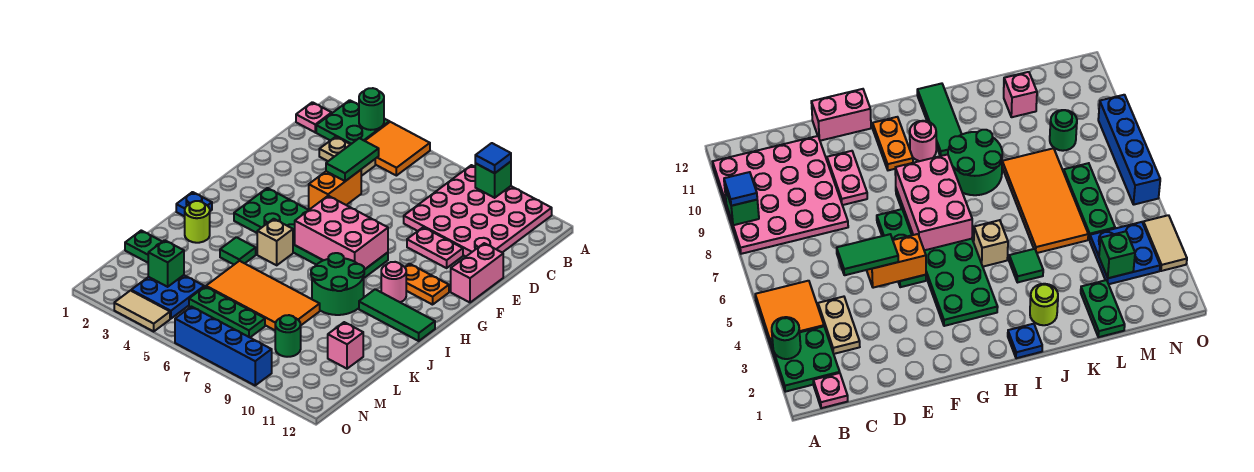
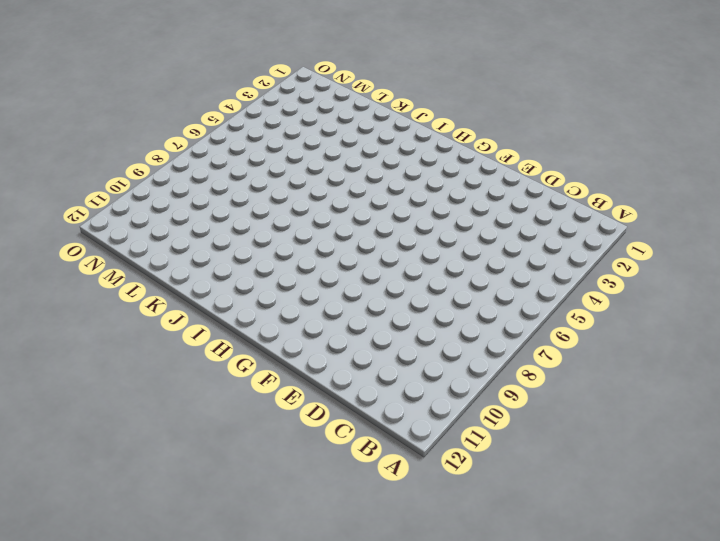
none -> green 2x2 plate [316,100,389,144]
none -> orange 2x2 tile [365,122,430,176]
none -> pink 4x4 plate [404,165,552,256]
none -> pink 1x1 plate [296,102,332,132]

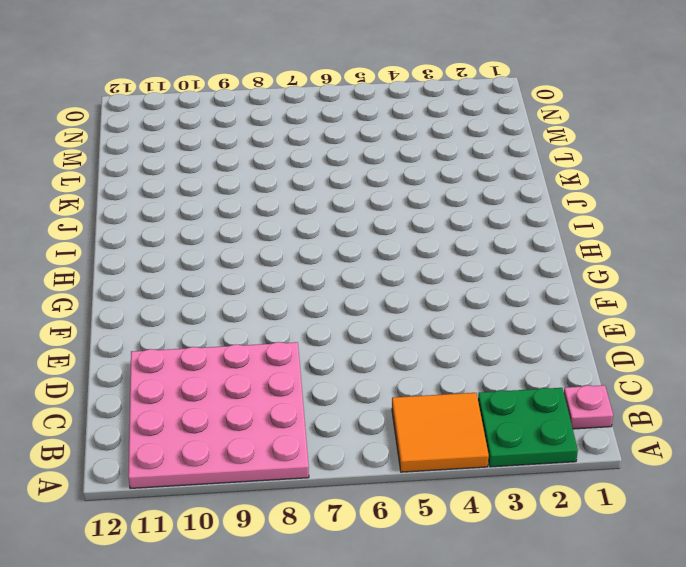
none -> tan 1x2 plate [319,137,375,176]
none -> pink 1x2 plate [407,227,463,268]
none -> pink 1x2 brick [451,243,503,302]
none -> green 1x3 plate [877,209,926,287]

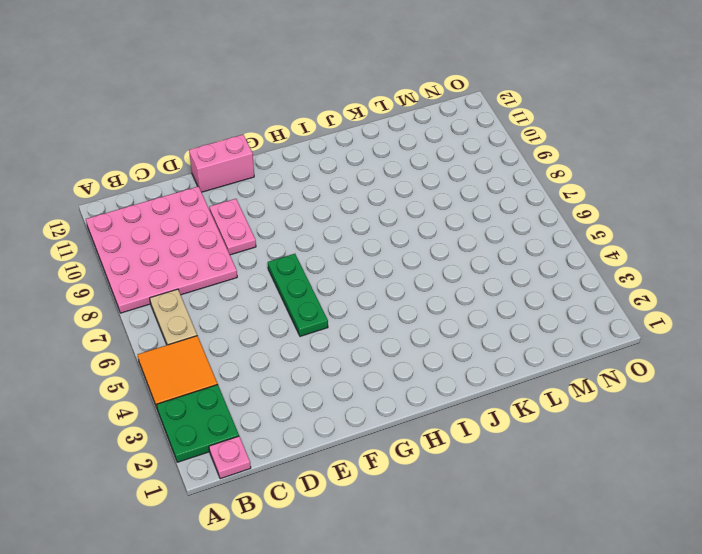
tan 1x2 plate [150,289,197,345] -> tan 1x2 plate moved to [319,137,375,176]
none -> green 2x6 plate [234,188,388,278]
none -> orange 1x2 plate [405,264,449,305]
none -> pink 1x1 round brick [381,262,406,302]
none -> blue 1x1 plate [176,192,212,216]

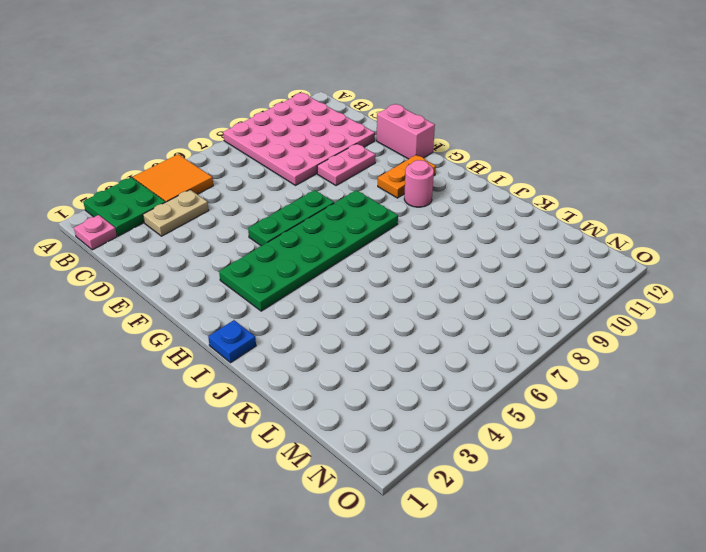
none -> tan 1x1 brick [257,219,293,265]
none -> green 2x2 round brick [311,253,364,315]
none -> green 1x3 tile [359,289,435,341]
none -> lime 1x1 round brick [185,201,210,243]

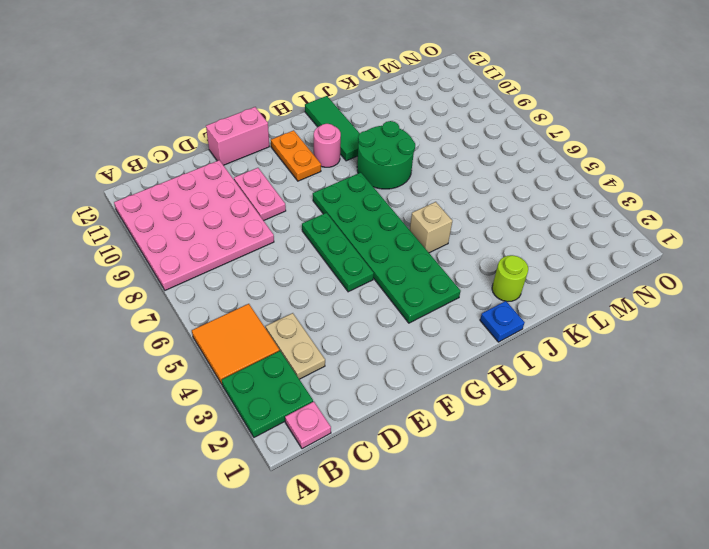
none -> green 1x1 tile [220,237,256,264]
none -> orange 2x4 tile [206,261,320,330]
none -> green 1x2 plate [125,230,162,263]
none -> pink 1x1 brick [328,322,363,369]

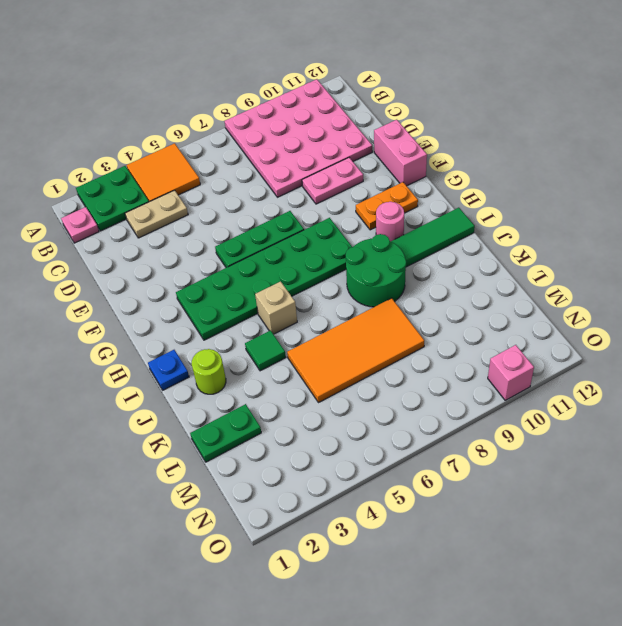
pink 1x1 brick [488,345,534,400] -> pink 1x1 brick moved to [328,322,363,369]
none -> blue 2x2 plate [131,275,204,319]
none -> green 1x3 plate [189,287,265,337]
none -> green 1x1 round brick [275,315,301,357]
none -> tan 1x2 tile [114,291,170,331]

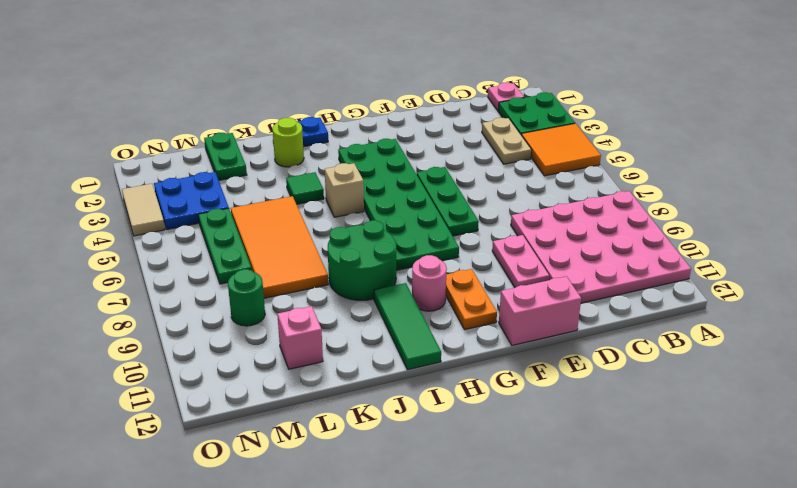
none -> blue 1x4 brick [175,307,272,385]
none -> green 1x1 round brick [359,88,384,130]
none -> green 1x1 brick [475,162,511,198]
none -> orange 1x2 brick [309,170,361,209]

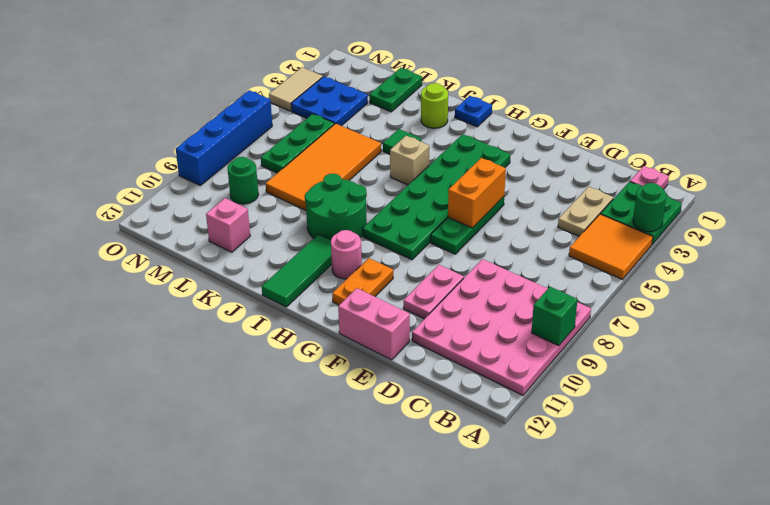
orange 1x2 brick [448,158,506,228] -> orange 1x2 brick turned to [309,170,361,209]
none -> pink 2x3 brick [295,196,388,270]
none -> green 1x1 brick [148,240,184,287]
none -> blue 1x1 tile [475,143,511,173]
none -> green 1x2 tile [326,138,379,181]

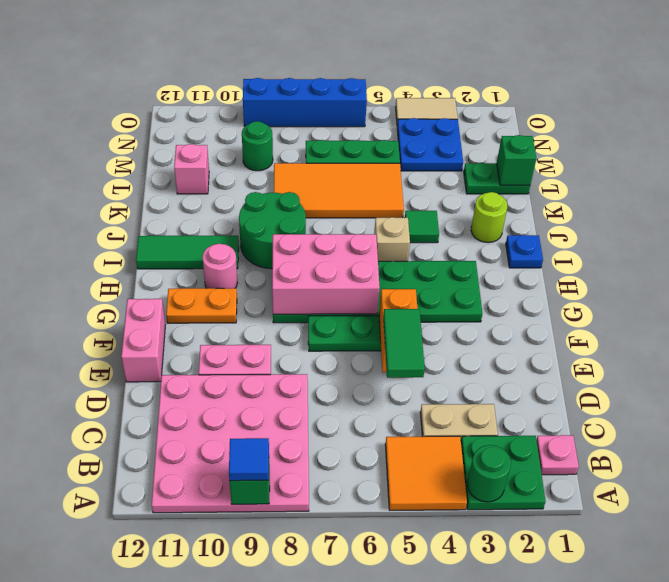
green 1x1 brick [497,135,536,185] -> green 1x1 brick moved to [148,240,184,287]

